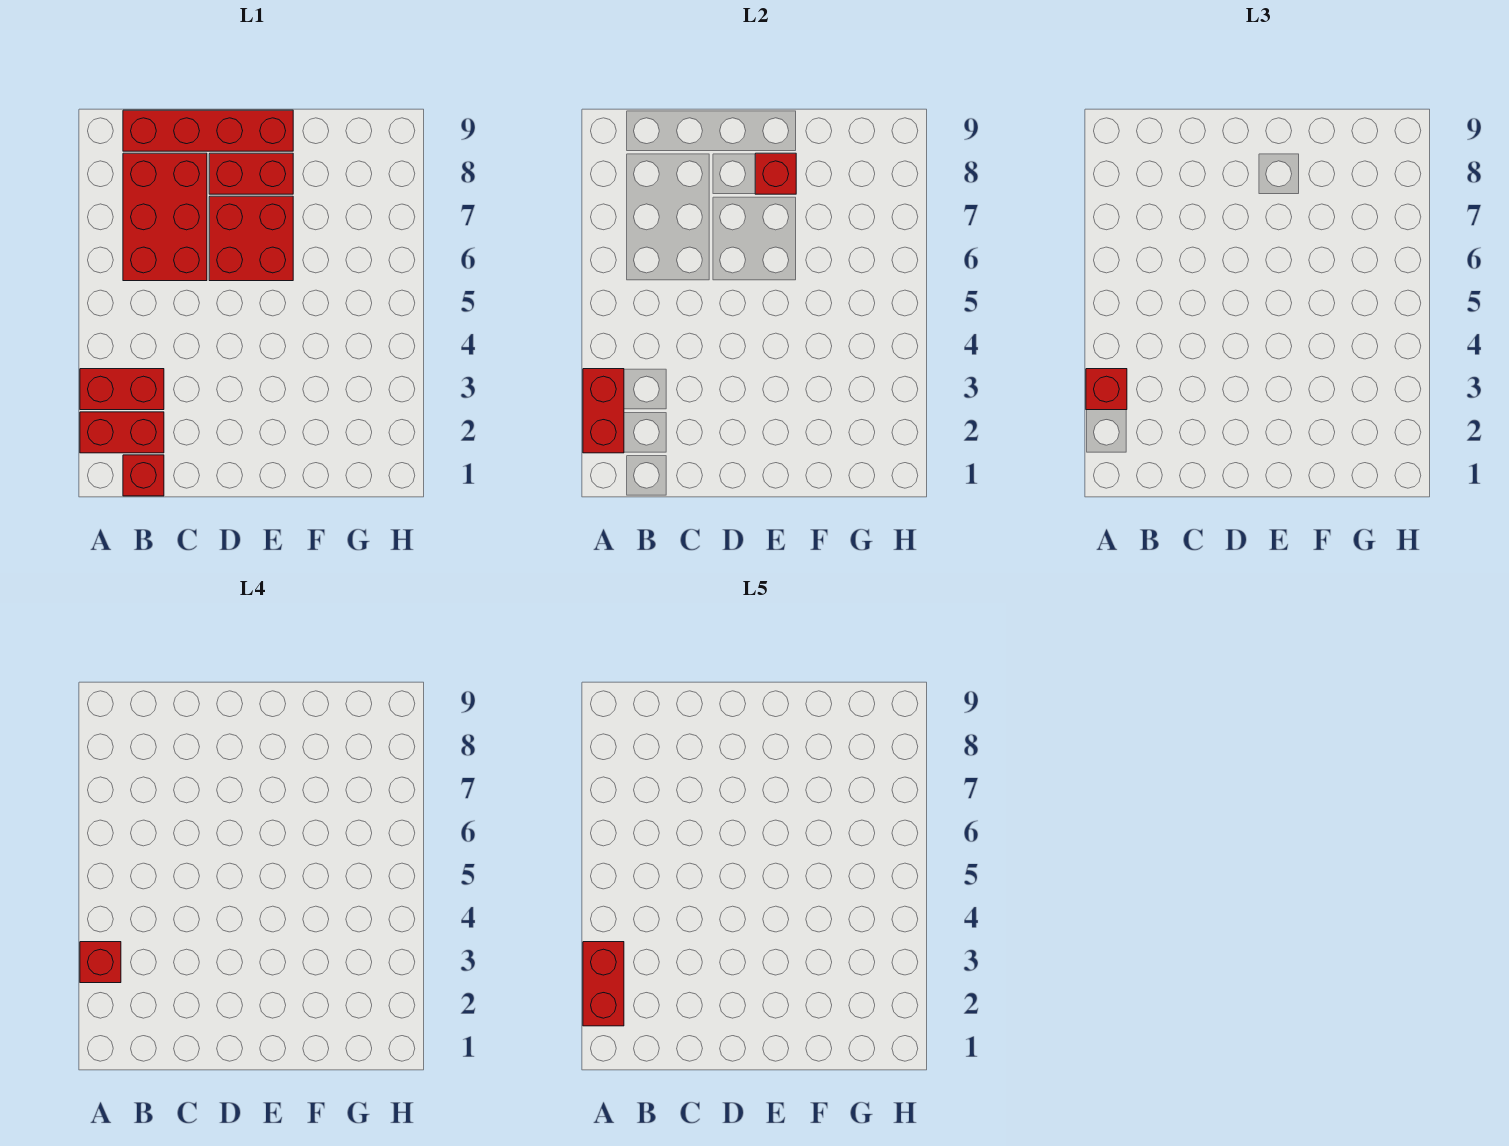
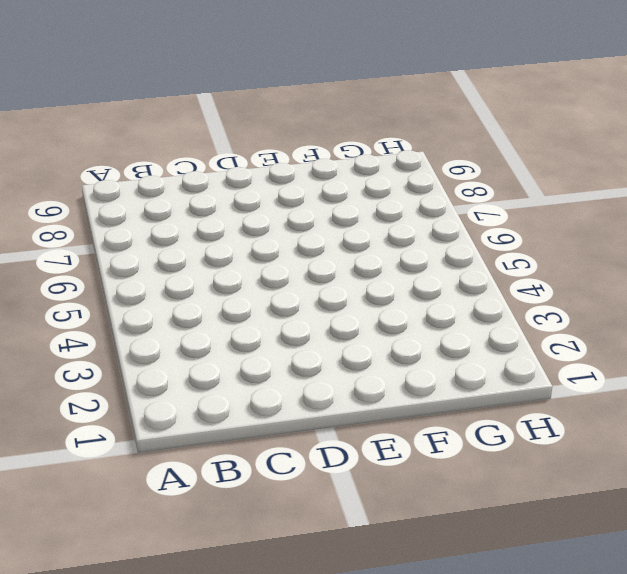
none -> red 1x2 brick [80,412,164,453]
none -> red 1x2 brick [80,369,164,410]
none -> red 1x1 brick [123,455,164,496]

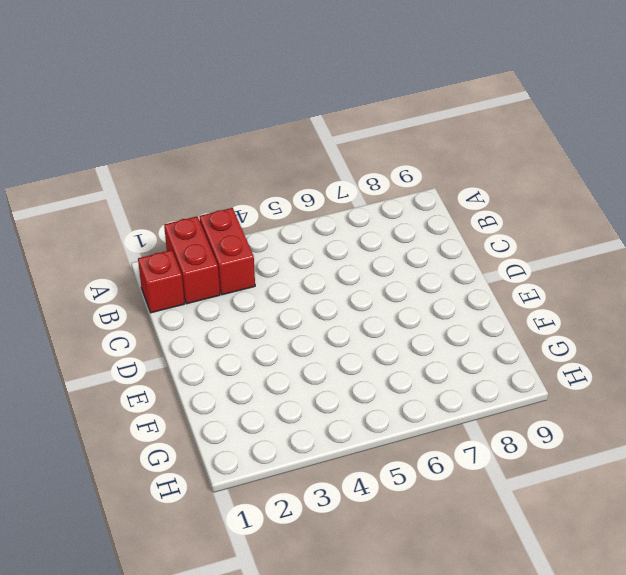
none -> red 2x3 brick [123,153,207,281]
none -> red 1x4 brick [123,110,293,151]
none -> red 2x2 brick [209,196,293,281]

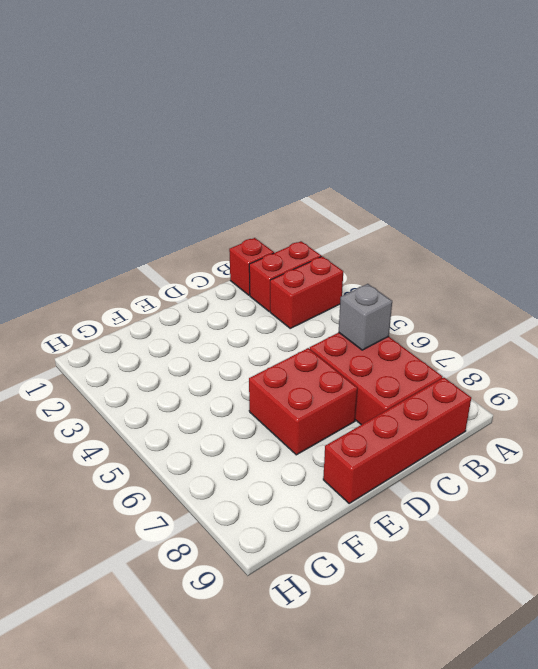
grey 1x1 brick [339,284,392,350] -> none
none -> red 1x2 brick [209,153,293,194]
none -> red 1x2 brick [583,369,624,453]
none -> red 1x1 brick [755,153,796,194]

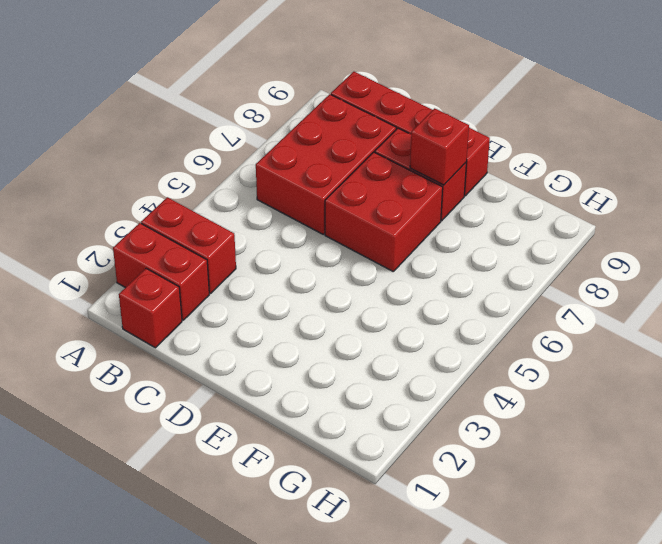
none -> red 1x2 brick [583,369,624,453]
none -> red 1x1 brick [1086,369,1127,410]
none -> red 1x1 brick [80,942,121,983]

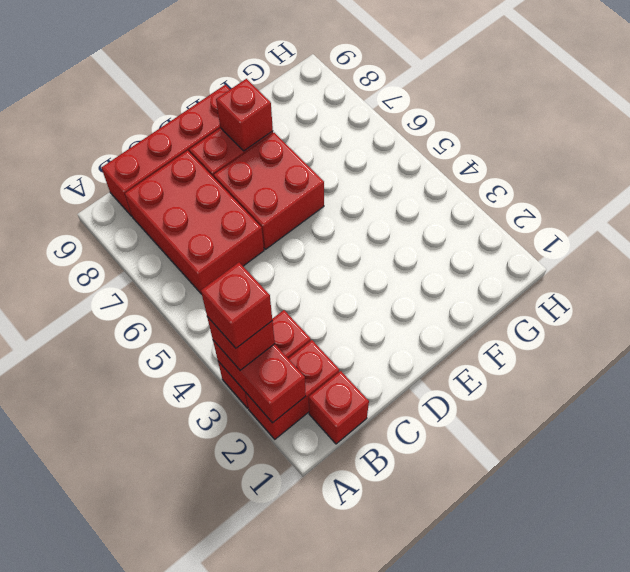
none -> red 1x2 brick [583,942,624,1026]

